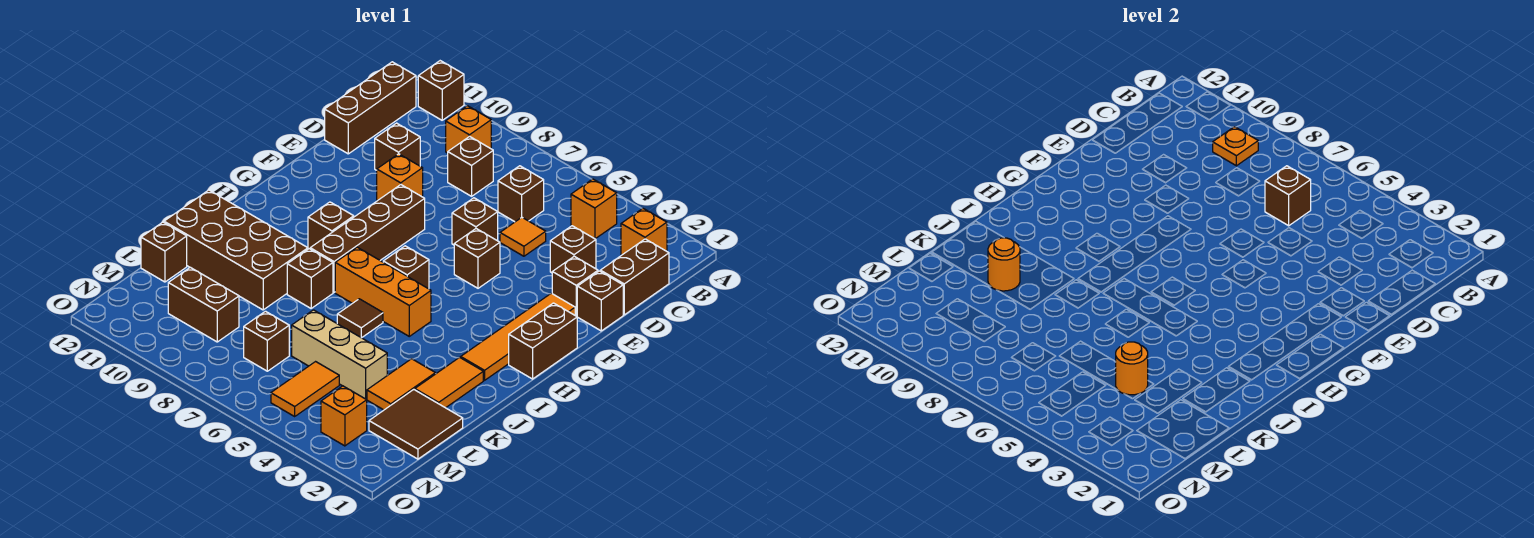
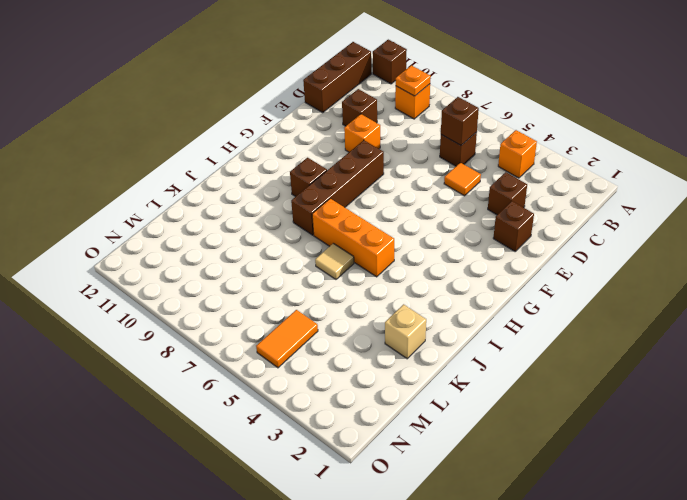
tan 1x1 tile [315,243,354,279] -> brown 1x1 tile [337,299,383,338]
tan 1x1 brick [385,304,426,359] -> orange 1x2 tile [415,357,483,408]
none -> orange 1x1 brick [621,209,667,255]
none -> brown 1x2 brick [600,239,669,315]
none -> brown 1x1 brick [448,136,493,196]
none -> brown 1x1 brick [577,271,623,331]

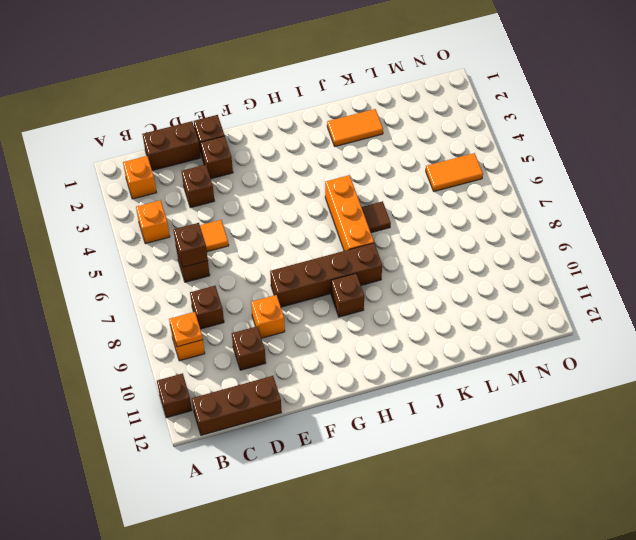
none -> brown 1x1 brick [452,198,498,245]
none -> orange 1x4 tile [461,293,575,380]
none -> brown 1x1 brick [454,229,500,288]
none -> brown 1x2 brick [509,303,577,379]

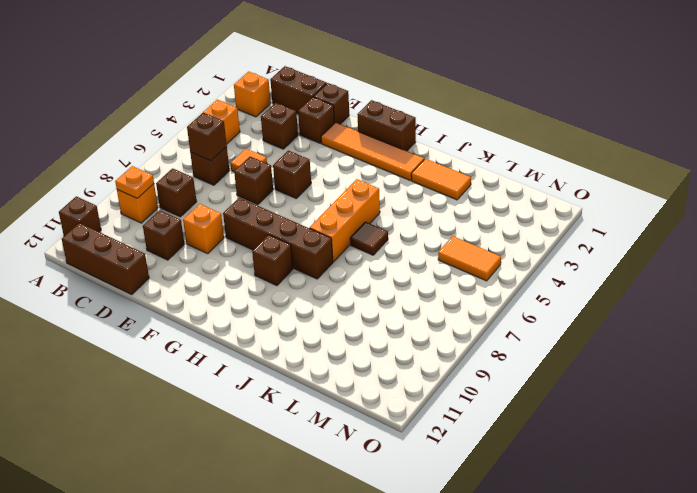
none -> brown 1x1 brick [383,246,429,289]
none -> brown 1x1 brick [287,249,333,308]
none -> brown 2x4 brick [164,190,308,310]
none -> orange 1x2 tile [367,359,435,410]

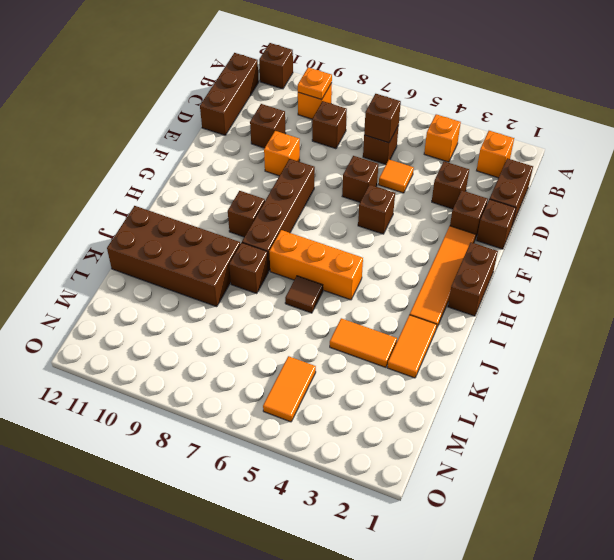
orange 1x2 tile [330,318,397,367] -> orange 1x2 tile turned to [367,359,435,410]
none -> brown 1x1 brick [383,246,429,289]
none -> brown 2x2 tile [369,390,463,459]
none -> tan 1x3 brick [292,310,387,399]
none -> brown 1x1 brick [141,222,187,282]

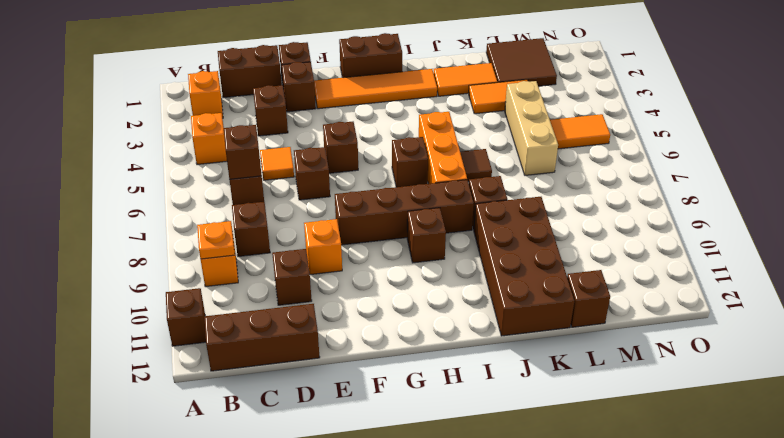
none -> brown 1x1 brick [244,311,289,371]
none -> brown 1x2 brick [168,267,239,342]
none -> orange 1x1 brick [321,386,367,446]
none -> orange 1x1 round brick [988,238,1020,291]

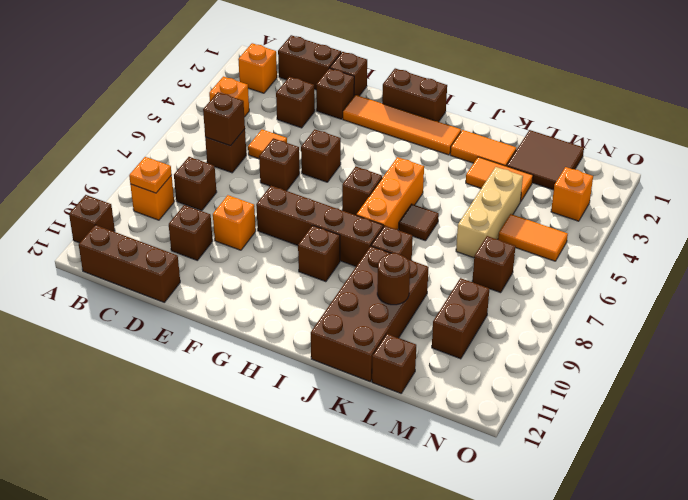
brown 1x1 round brick [377,253,410,305] -> orange 1x1 round brick [988,238,1020,291]
none -> orange 1x1 round brick [1116,342,1148,395]

